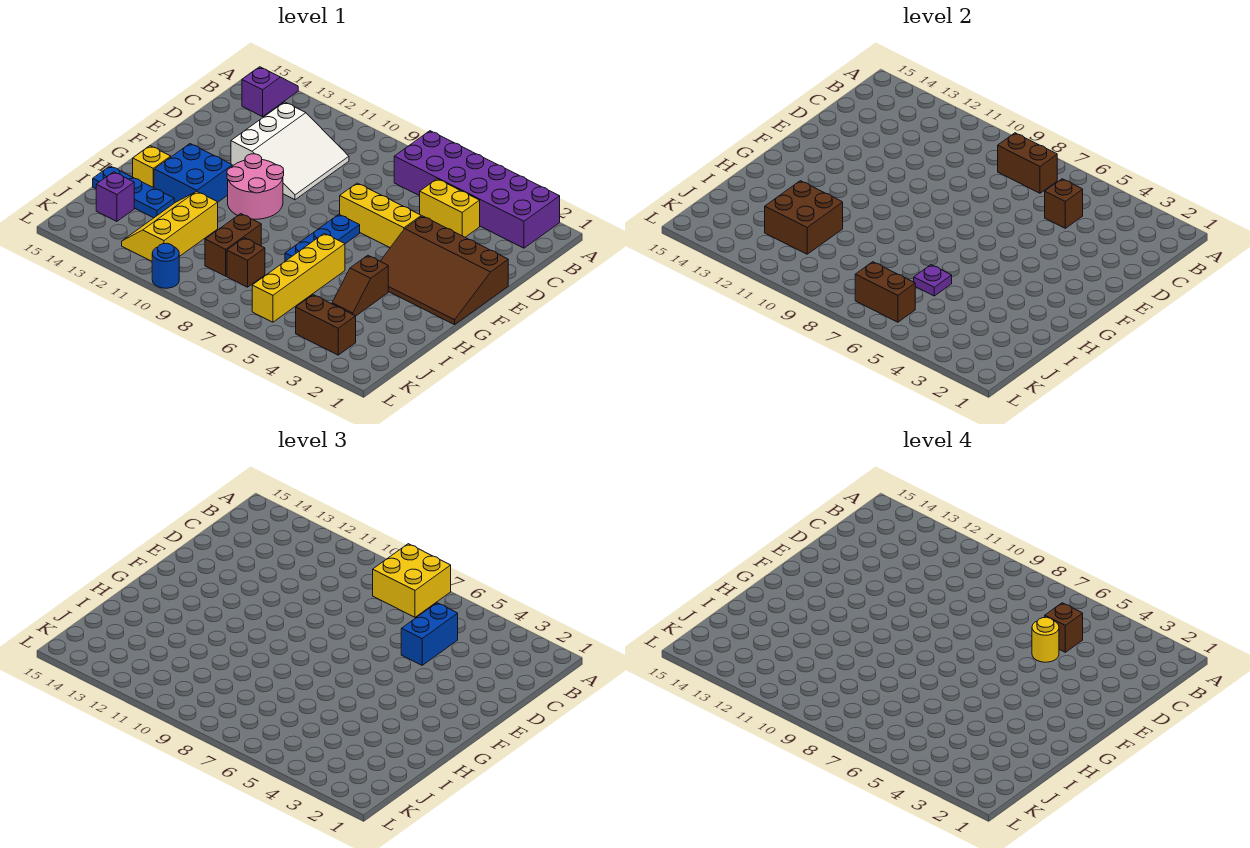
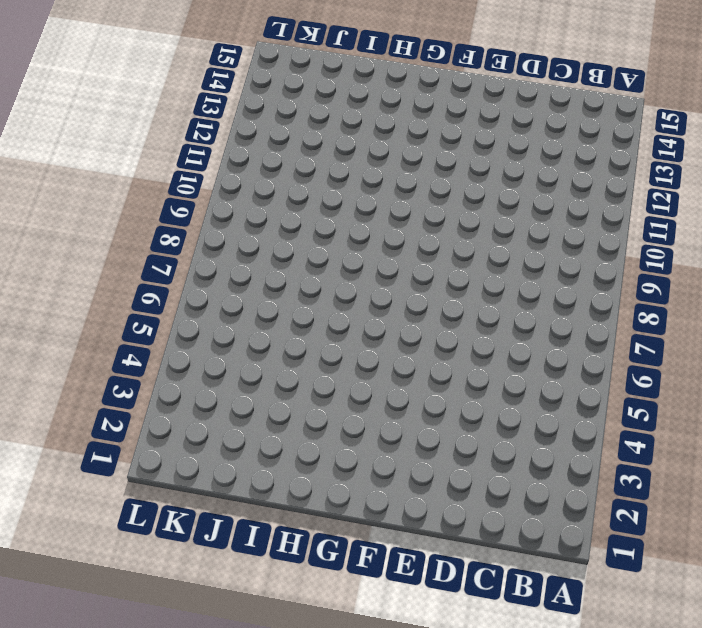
none -> purple 2x6 brick [394,131,560,248]
none -> purple 1x2 slope [242,67,298,117]
none -> yellow 1x2 brick [420,179,480,237]

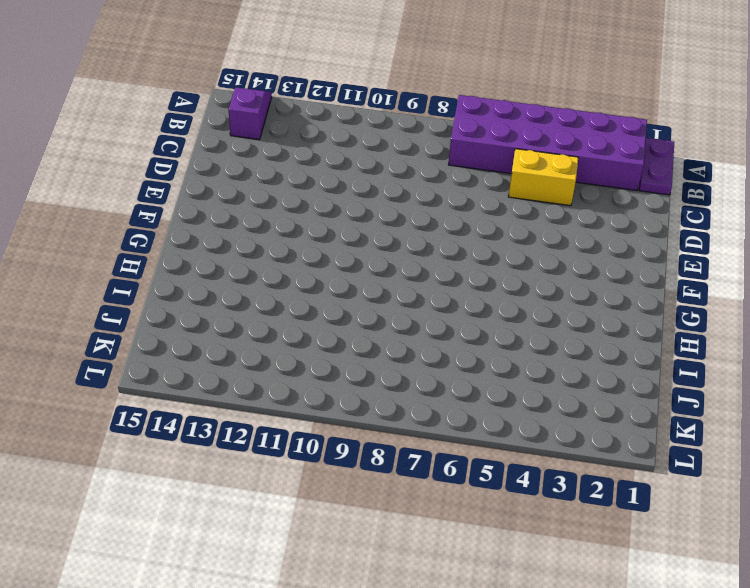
purple 1x2 plate [639,138,674,195] -> none
none -> white 3x3 slope [231,102,349,200]
none -> brown 3x4 slope [380,216,508,325]
none -> yellow 1x3 brick [340,183,421,247]

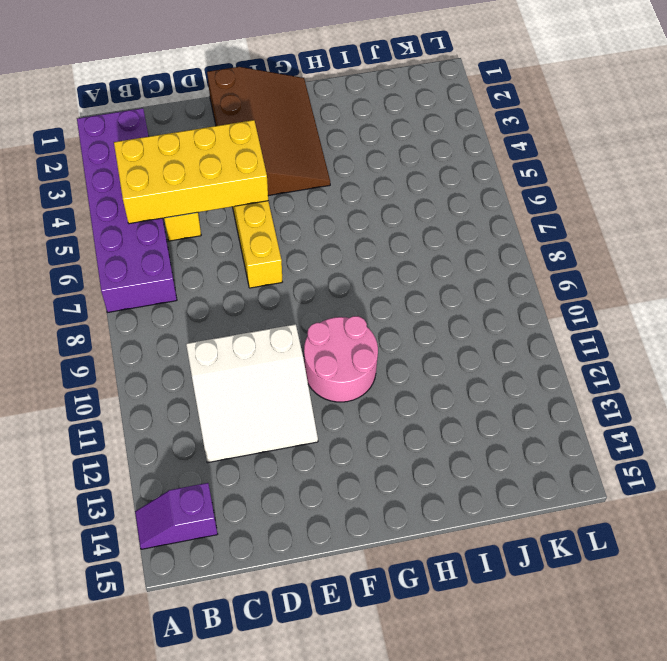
yellow 2x4 brick [114,120,268,224] -> brown 1x1 brick [1045,179,1083,228]
white 3x3 slope [186,324,318,463] -> white 3x3 slope turned to [231,102,349,200]
none -> blue 1x3 plate [285,214,360,261]
none -> blue 2x2 brick [154,144,232,203]
none -> brown 1x2 slope [332,255,388,316]

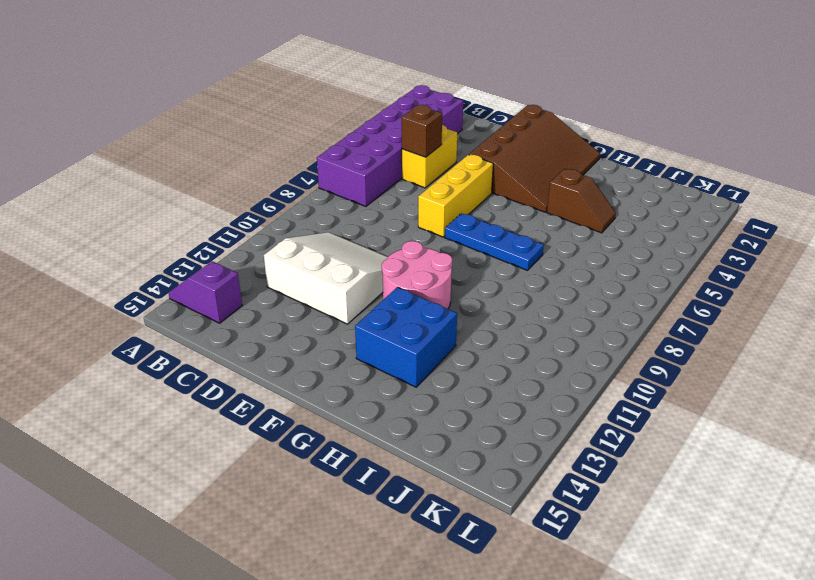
none -> yellow 1x4 brick [252,233,345,322]
none -> yellow 1x1 brick [133,146,171,188]
none -> brown 1x2 brick [205,214,261,276]

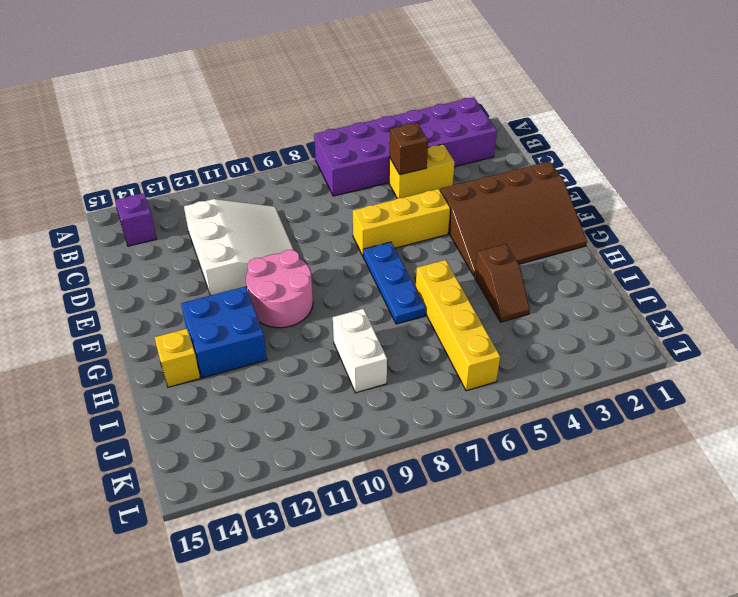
white 1x2 brick [333,309,387,393] -> brown 1x2 brick [205,214,261,276]
none -> yellow 2x3 slope [122,191,218,261]
none -> blue 1x3 plate [93,166,174,218]
none -> brown 1x1 brick [227,238,265,287]

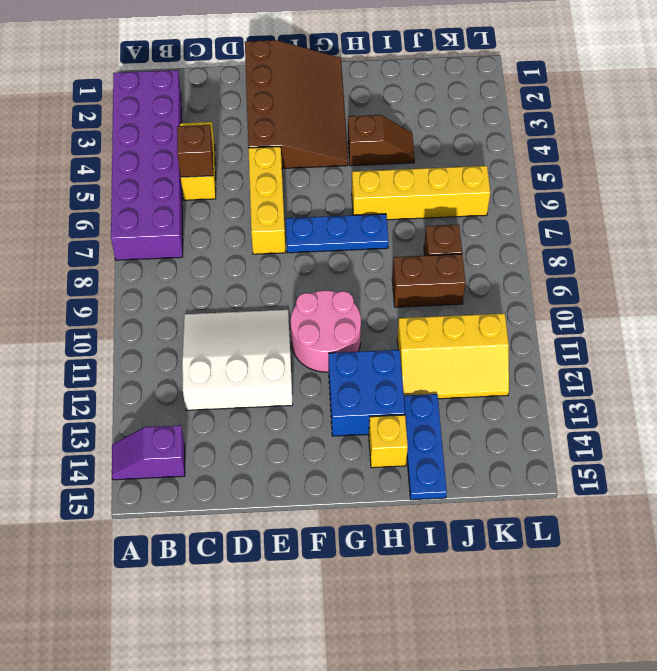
none -> purple 1x1 brick [96,172,134,221]
none -> brown 1x2 brick [296,295,356,355]
none -> blue 1x1 round brick [152,243,179,288]

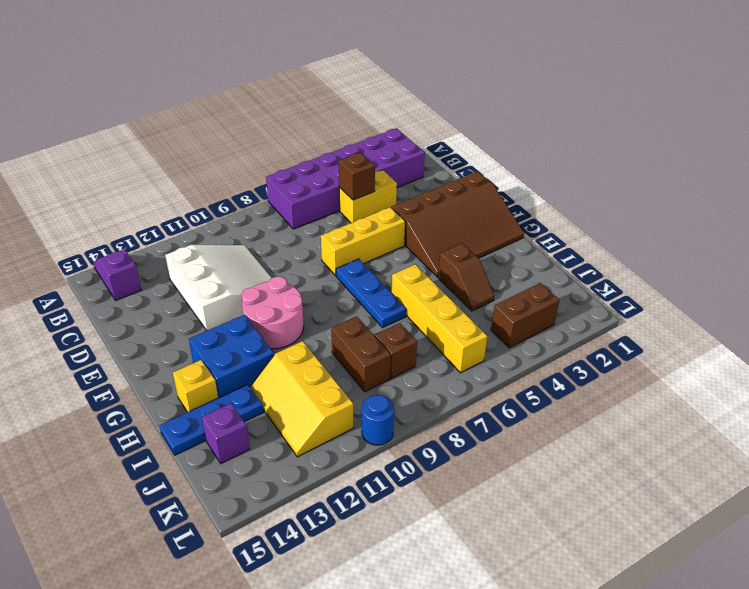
none -> brown 1x2 brick [998,133,1057,193]
none -> purple 1x1 plate [914,265,952,296]
none -> brown 2x2 brick [765,181,843,254]

